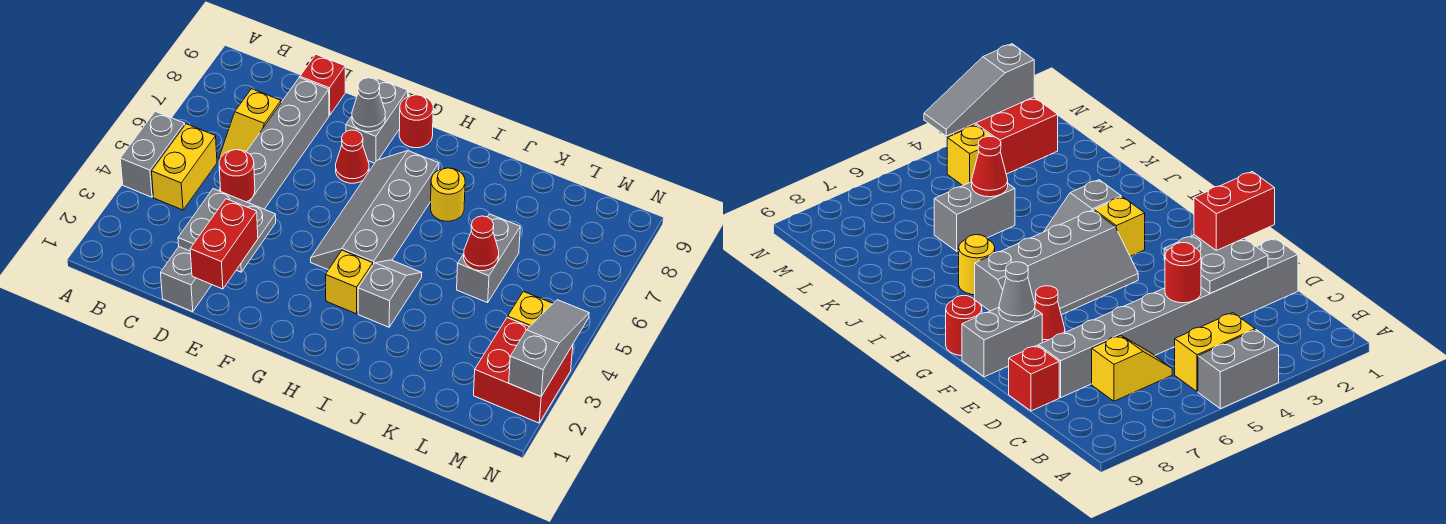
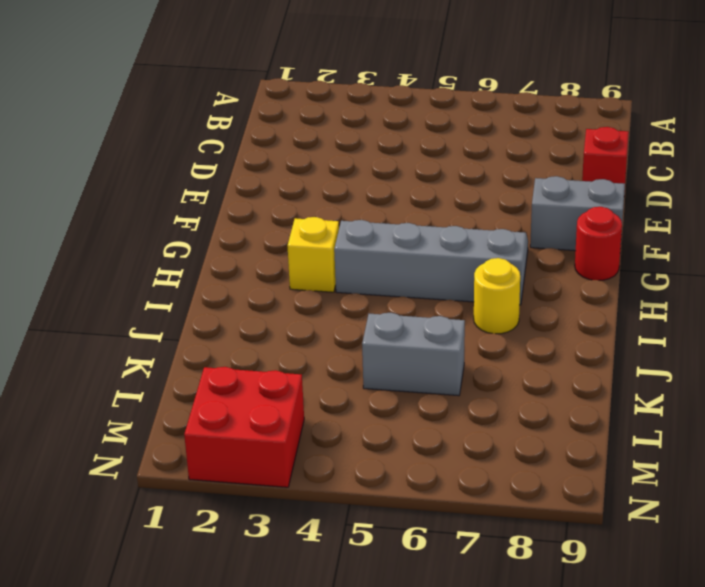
none -> grey 1x2 brick [120,111,185,197]
none -> yellow 1x2 brick [152,124,217,210]
none -> yellow 1x2 slope [219,89,281,160]

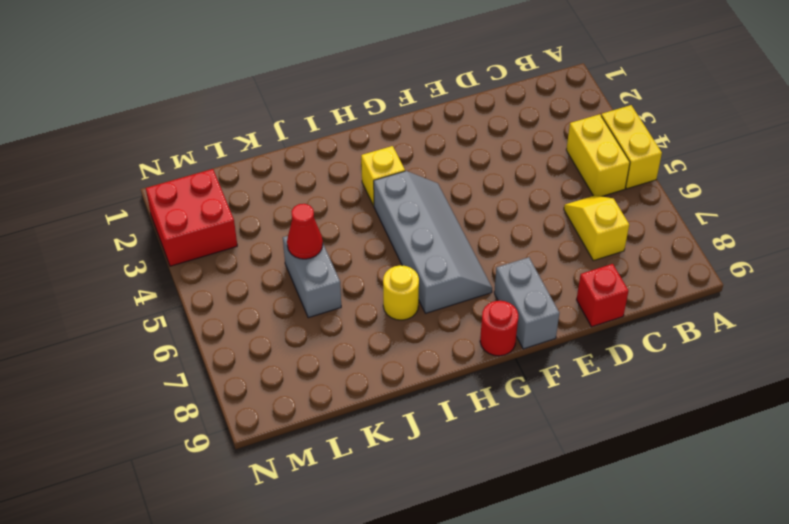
yellow 1x2 brick [601,105,662,189] -> grey 1x2 brick [120,111,185,197]
none -> grey 1x8 brick [161,78,329,312]
none -> red 1x1 cone [336,130,369,183]
none -> grey 1x2 slope [358,260,422,327]

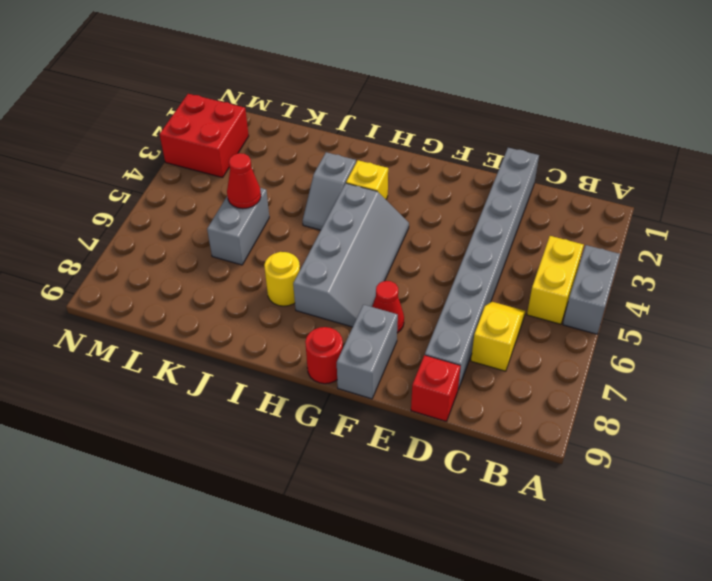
none -> yellow 1x1 brick [508,291,553,327]
none -> grey 2x2 plate [178,189,276,272]
none -> red 1x1 round brick [219,150,255,202]

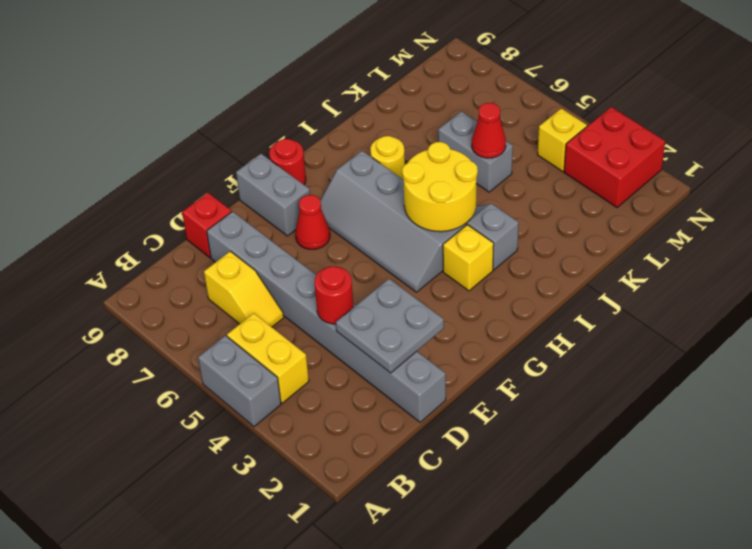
yellow 2x2 round brick [402,142,478,232] -> none
none -> grey 1x1 cone [352,78,385,132]
none -> grey 1x3 slope [509,300,589,397]
none -> red 1x2 brick [190,199,258,289]

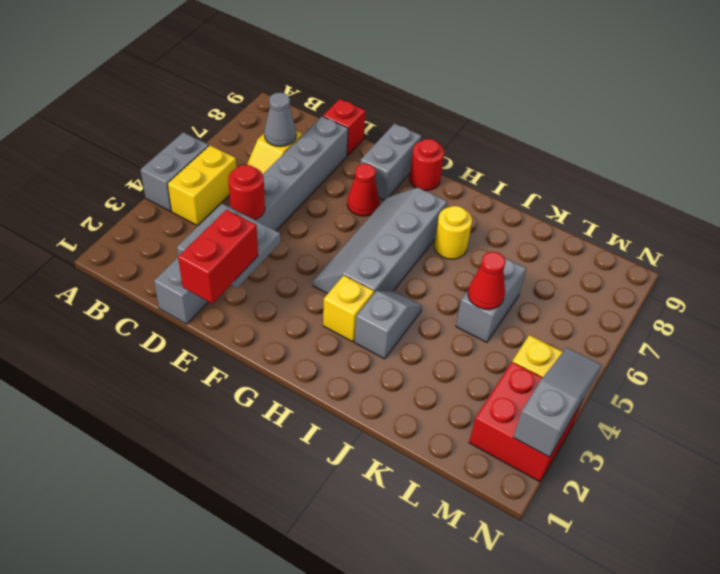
grey 1x1 cone [264,93,296,147] -> grey 1x1 cone moved to [352,78,385,132]

